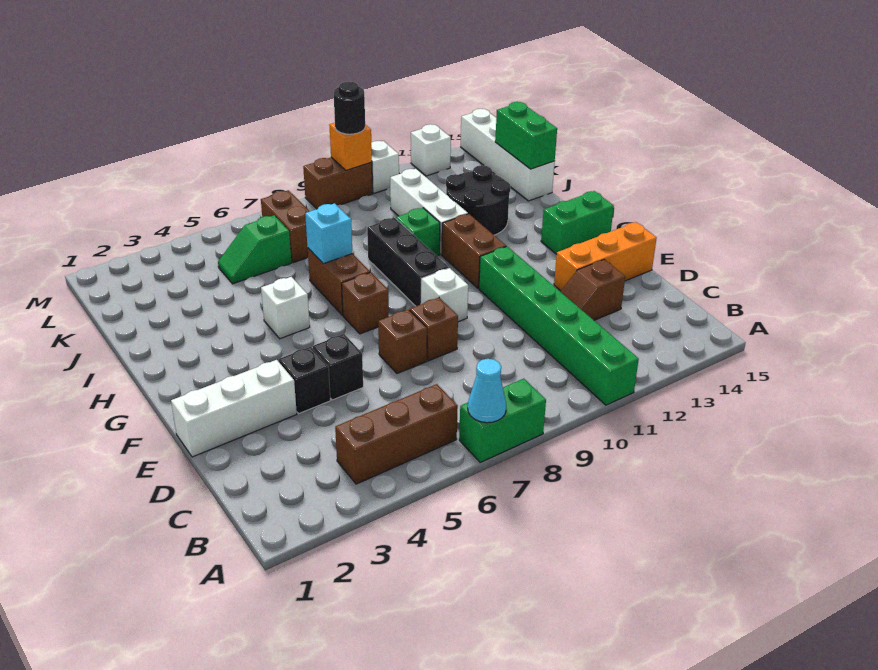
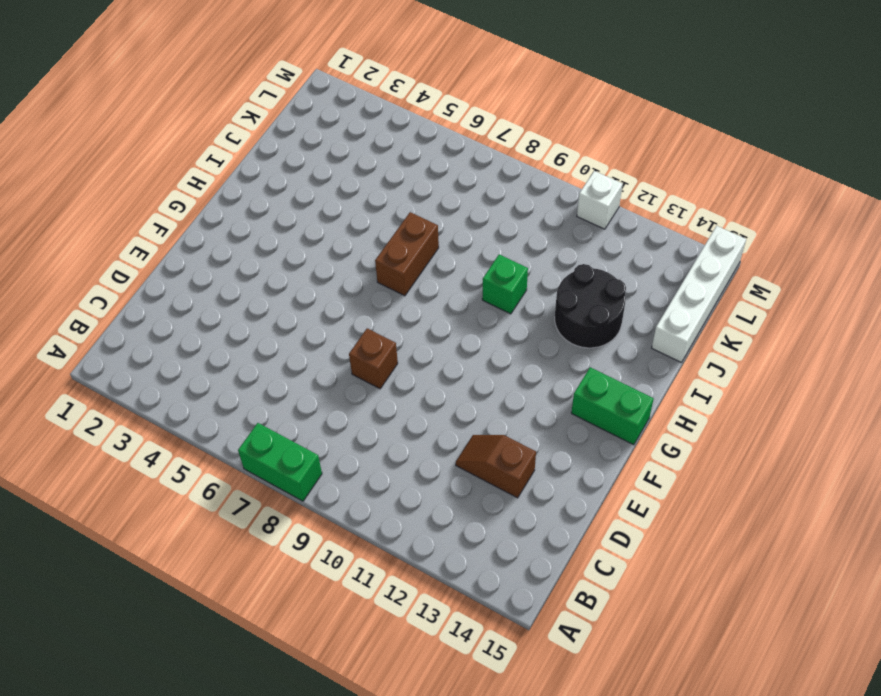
none -> green 1x6 brick [479,246,639,405]
none -> brown 1x3 brick [335,384,458,484]
none -> white 1x3 brick [171,360,297,457]
none -> black 1x1 brick [279,347,331,414]

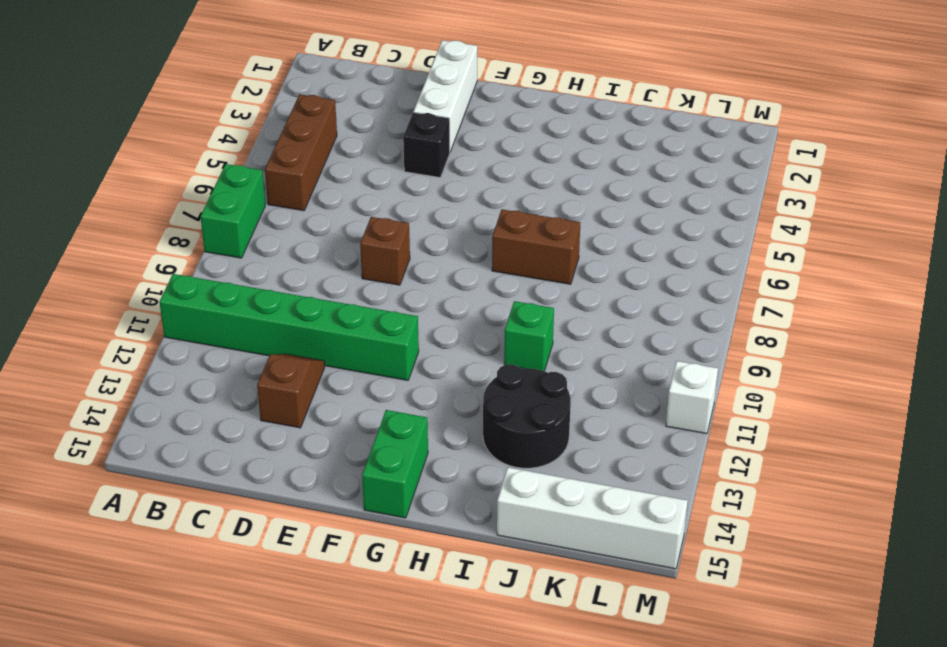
none -> black 1x1 brick [313,334,363,400]
none -> brown 1x1 brick [378,309,427,374]
none -> orange 1x3 brick [554,222,657,291]
none -> white 1x1 brick [421,268,468,322]

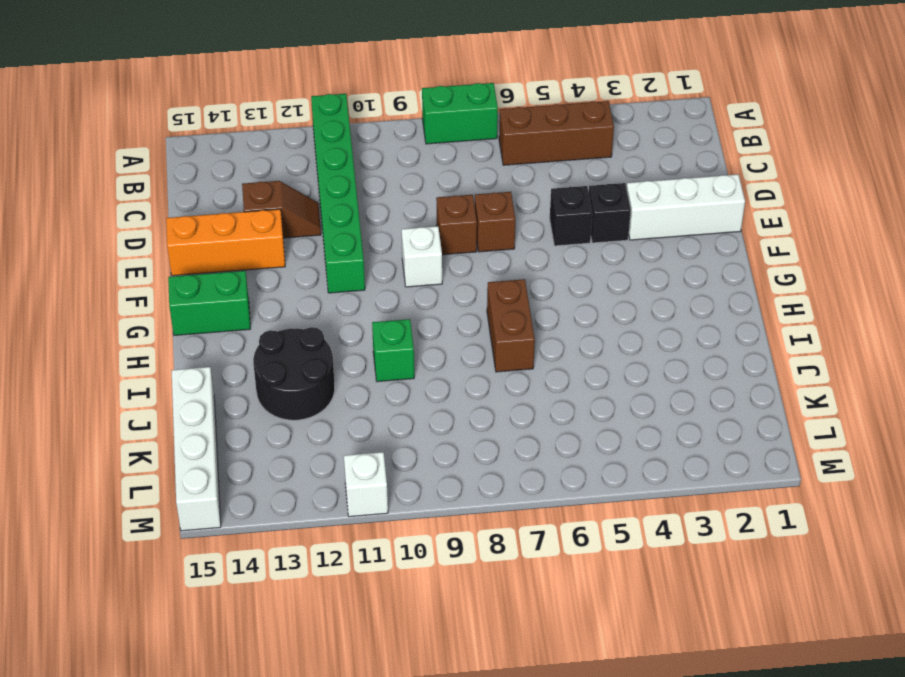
none -> brown 1x1 brick [342,272,389,334]
none -> black 1x3 brick [367,218,449,306]
none -> brown 1x2 brick [442,214,506,288]
none -> white 1x1 brick [261,277,310,339]

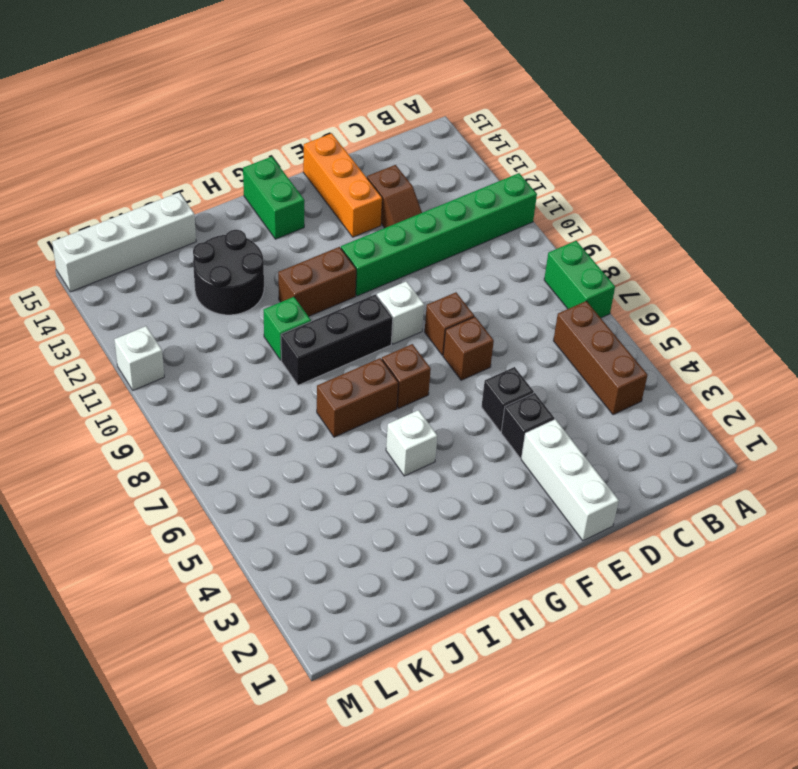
none -> white 1x3 brick [390,169,468,255]
none -> green 1x2 slope [218,215,292,284]
none -> brown 1x2 brick [261,190,310,263]
none -> brown 1x2 brick [303,157,373,209]

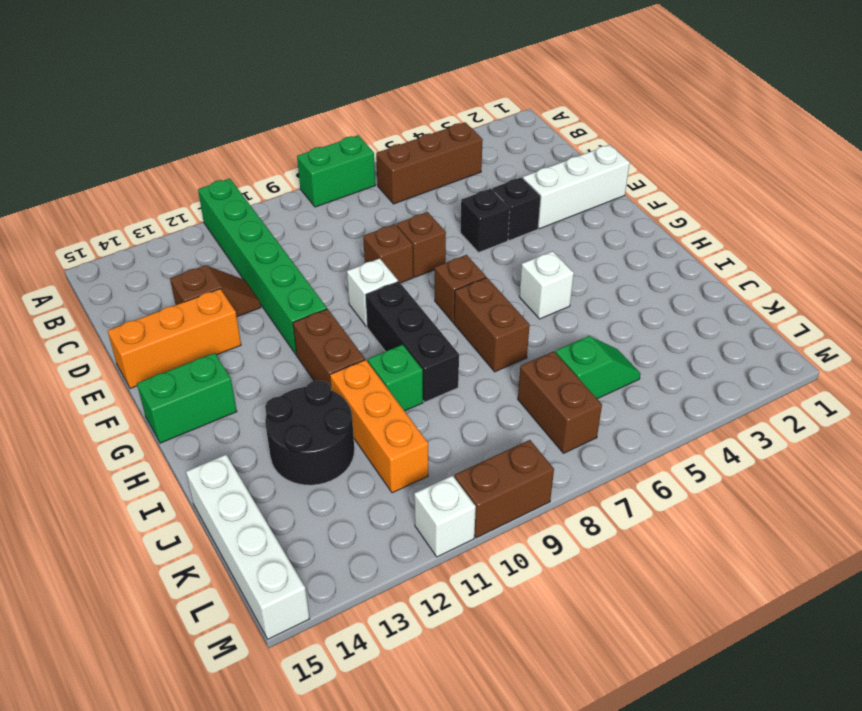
orange 1x3 brick [330,360,428,493] -> white 1x3 brick [390,169,468,255]
none -> white 1x1 brick [411,124,451,176]
none -> cyan 1x1 cone [468,359,506,423]
none -> cyan 1x1 brick [305,203,352,264]
none -> green 1x2 brick [495,102,557,169]

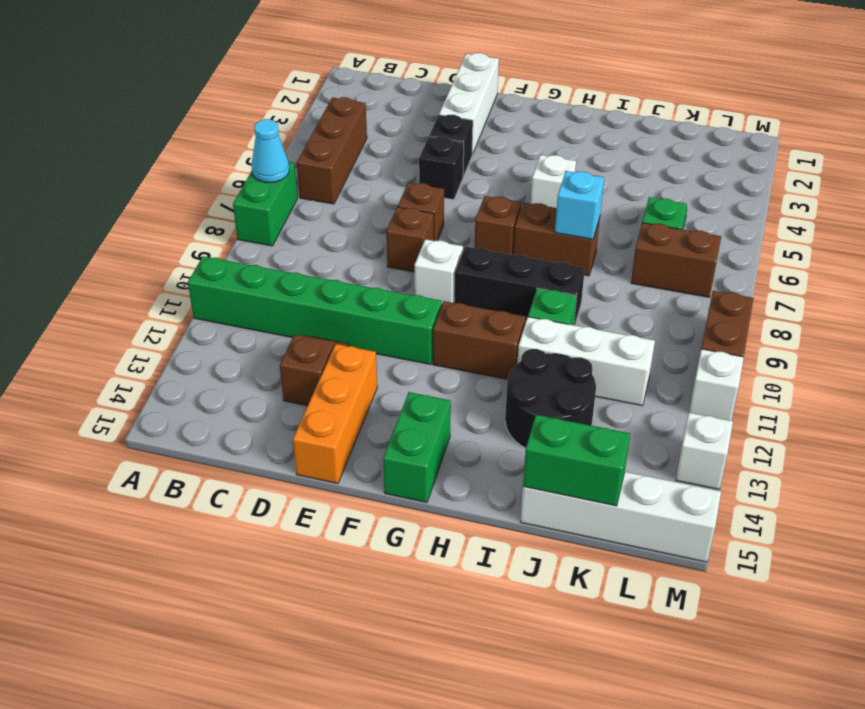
none -> orange 1x1 brick [329,123,372,170]
none -> black 1x1 round brick [334,82,365,134]

